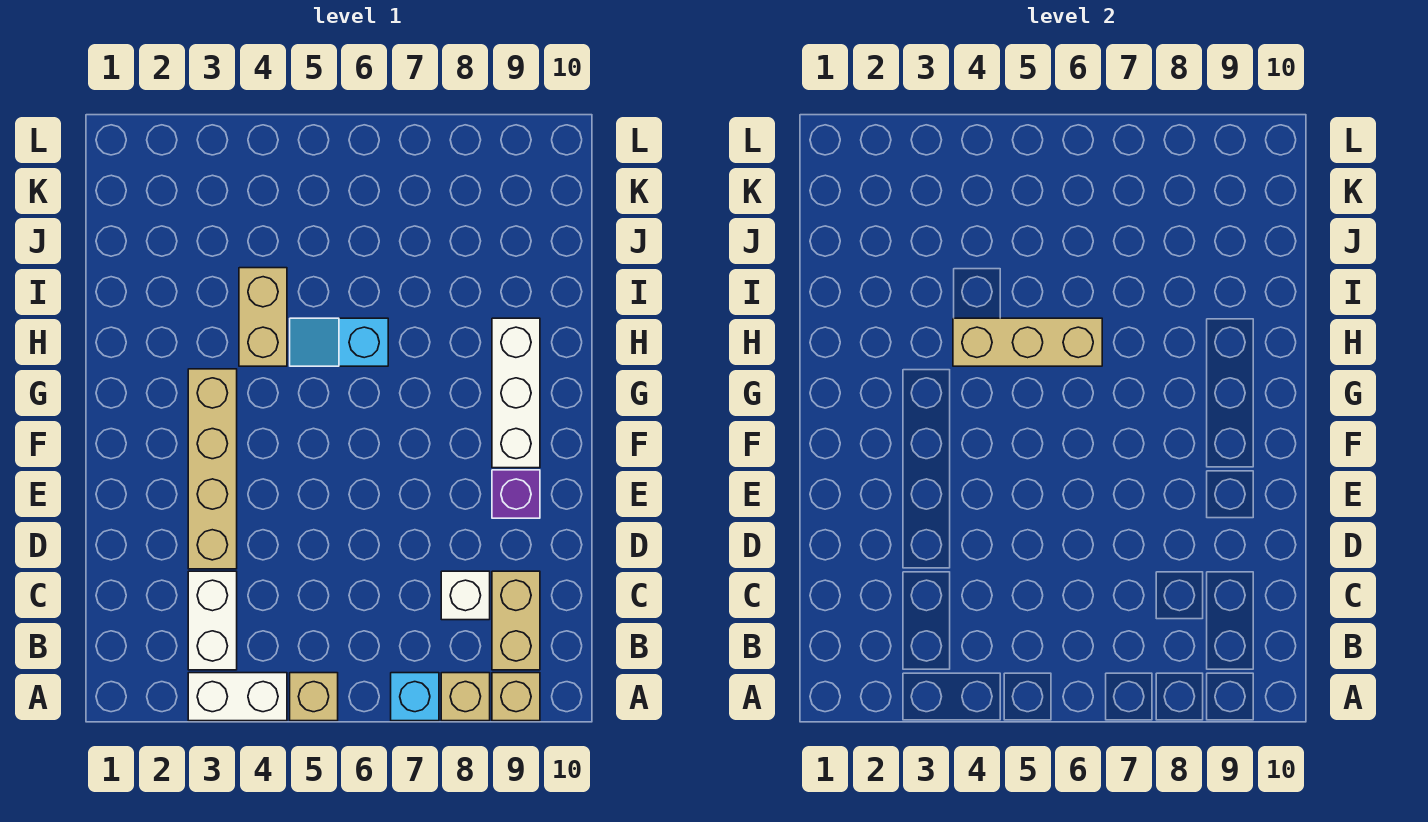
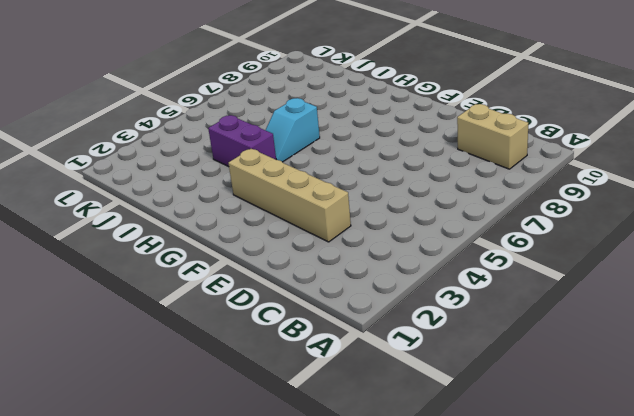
purple 1x2 brick [208,115,276,167] -> tan 1x2 brick [239,268,287,366]
none -> white 1x2 brick [188,673,287,721]
none -> tan 1x1 brick [290,673,338,721]
none -> cyan 1x1 brick [391,673,439,721]

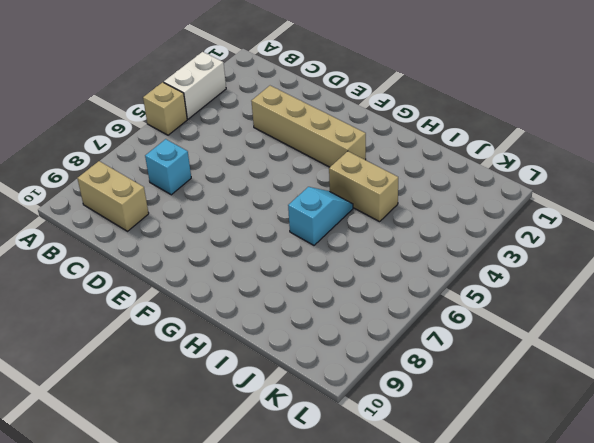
cyan 1x1 brick [145,139,191,195] -> cyan 1x1 brick moved to [391,673,439,721]
none -> tan 1x1 brick [441,673,490,721]
none -> tan 1x1 brick [492,673,540,721]
none -> white 1x2 brick [188,571,237,670]

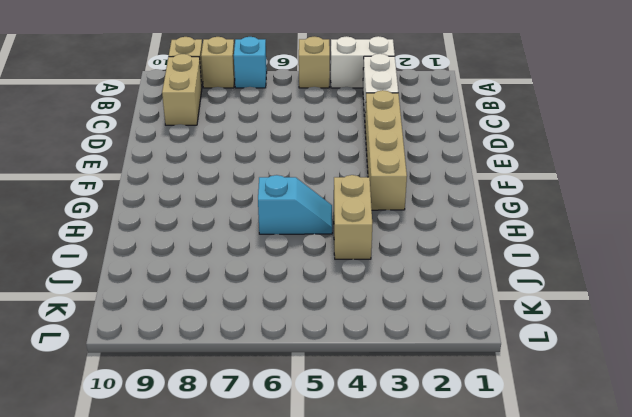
none -> white 1x1 brick [441,571,490,620]
none -> purple 1x1 brick [492,470,540,518]
none -> white 1x3 brick [492,318,540,468]

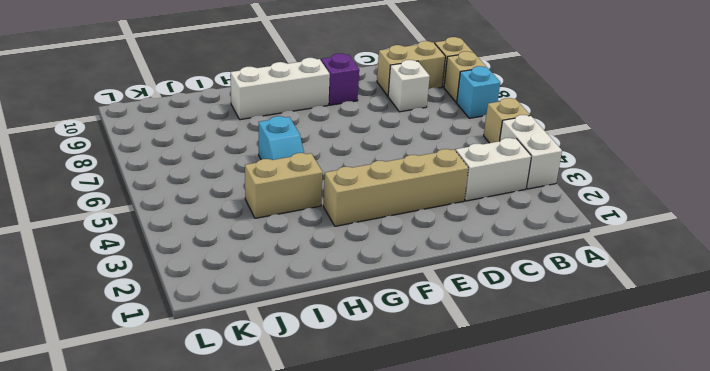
none -> tan 1x3 brick [953,318,1102,366]

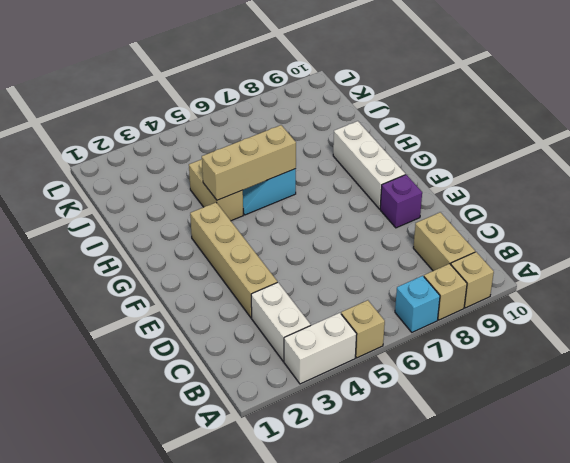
none -> white 1x1 brick [441,571,490,620]

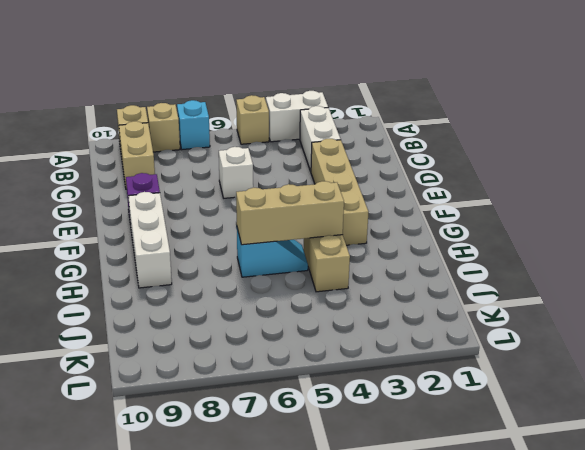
white 1x1 brick [219,147,253,198] -> white 1x1 brick moved to [441,571,490,620]

